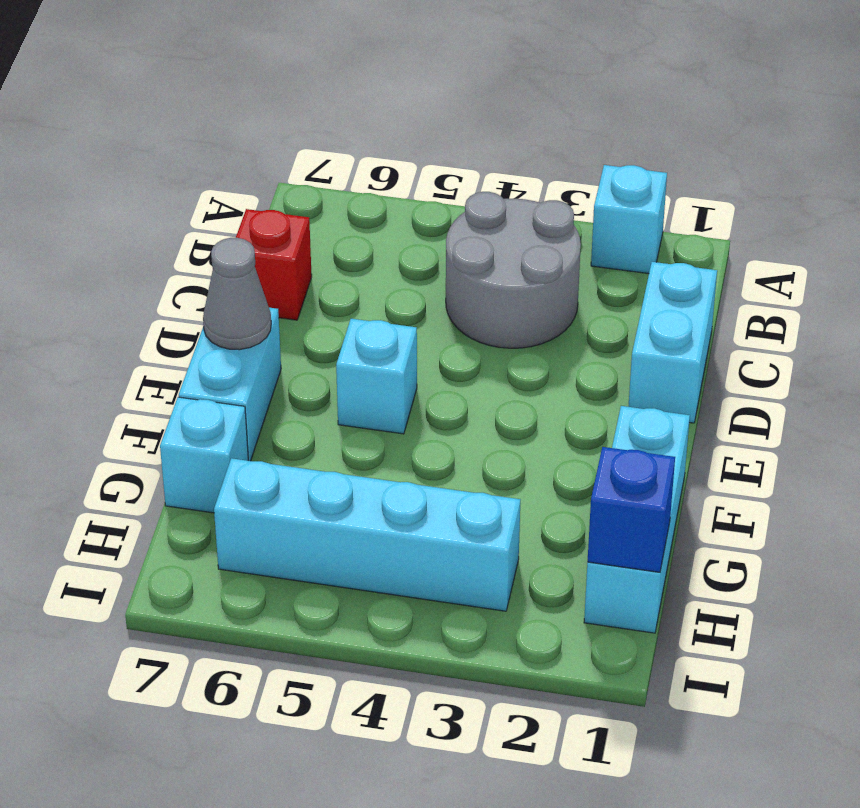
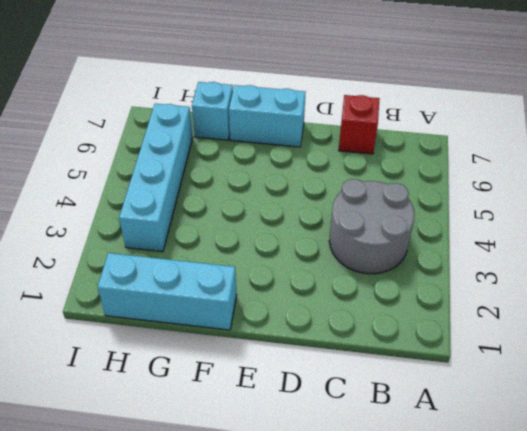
none -> cyan 1x1 brick [591,165,667,274]
none -> cyan 1x2 brick [628,262,717,423]

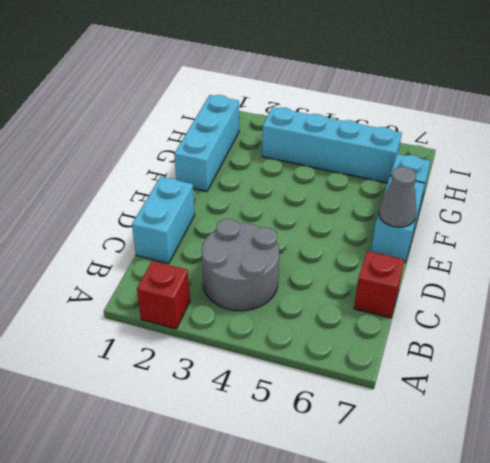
red 1x1 brick [137,261,190,329] -> cyan 1x1 brick [591,165,667,274]
none -> cyan 1x1 brick [336,319,417,434]
none -> blue 1x1 brick [588,447,675,572]

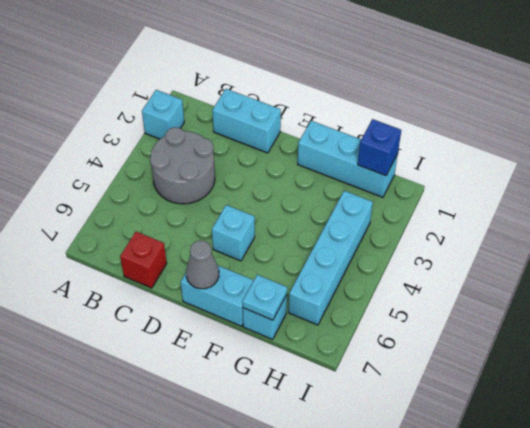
cyan 1x1 plate [243,275,287,320] -> none

